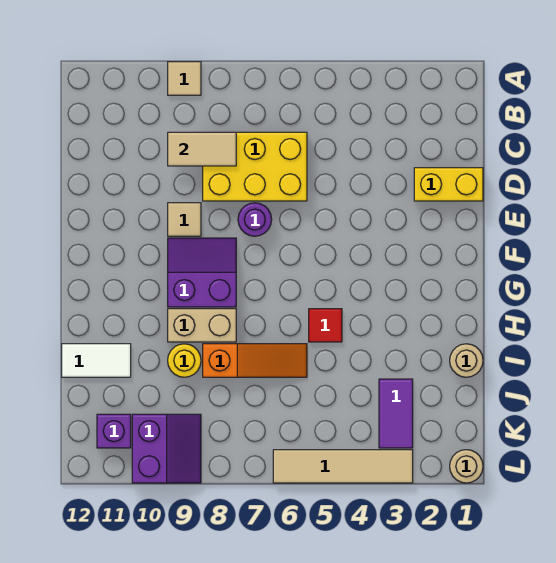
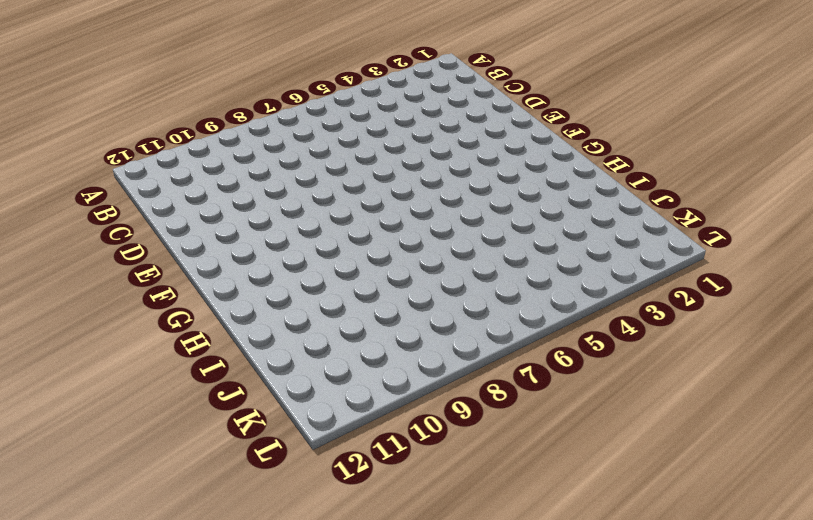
none -> tan 1x1 tile [168,62,201,95]
none -> yellow 2x3 brick [203,132,307,201]
none -> yellow 1x2 brick [414,168,483,201]

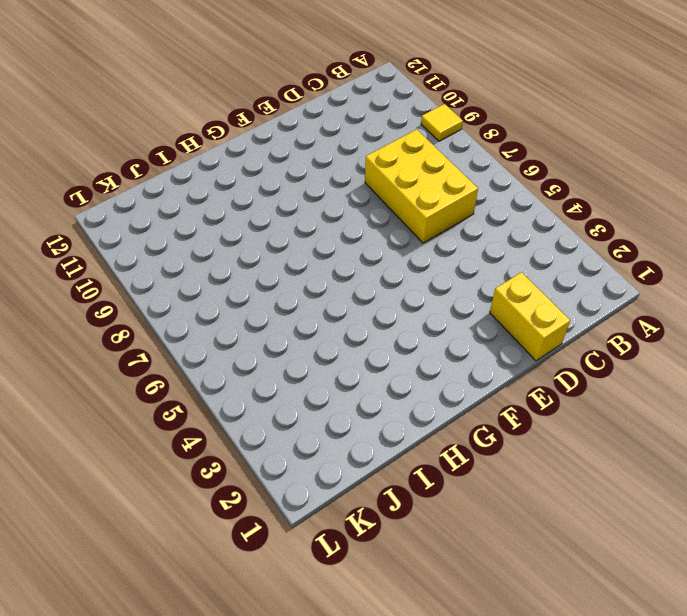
yellow 1x1 tile [421,104,463,141] -> tan 1x1 tile [168,62,201,95]
none -> purple 1x1 round brick [238,203,272,236]
none -> tan 1x1 tile [168,203,201,236]
none -> purple 2x2 slope [168,238,236,307]

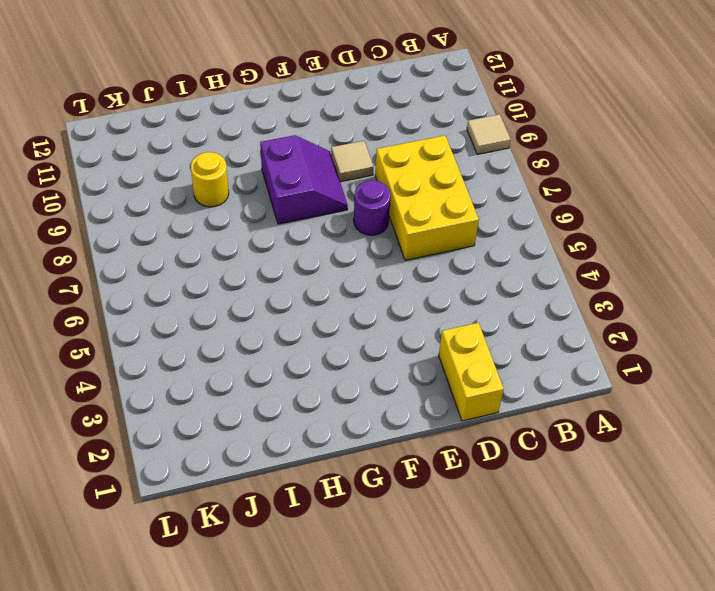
none -> red 1x1 tile [309,309,342,342]
none -> tan 1x2 brick [168,309,236,342]
none -> tan 1x1 round brick [450,344,483,377]

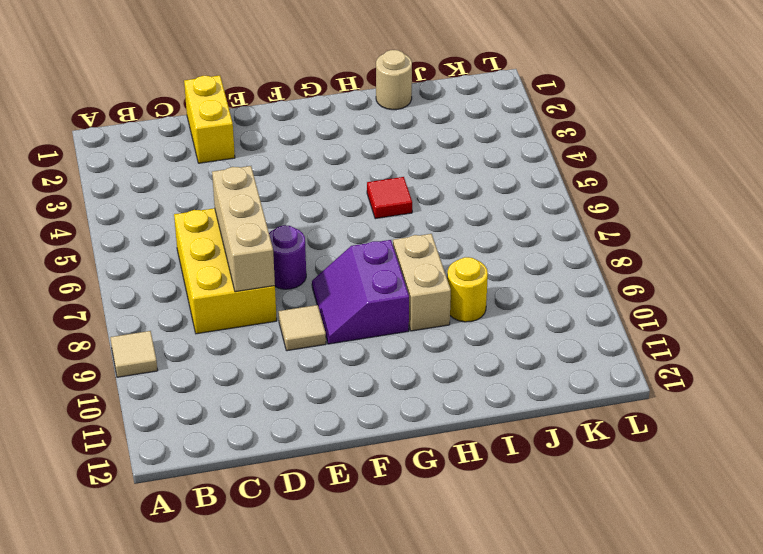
tan 1x3 brick [212,166,275,292] -> none
none -> orange 1x3 slope [203,344,307,377]
none -> white 1x2 tile [62,344,131,377]
none -> purple 1x2 tile [379,379,413,448]

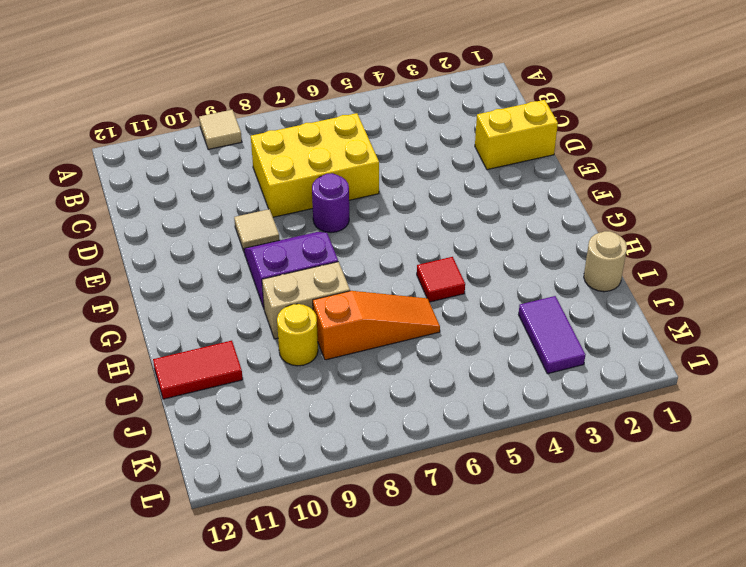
red 1x2 tile [153,341,243,399] -> white 1x2 tile [62,344,131,377]
none -> purple 2x2 slope [132,414,201,483]
none -> purple 1x1 brick [97,414,131,448]
none -> tan 1x1 round brick [450,450,483,483]

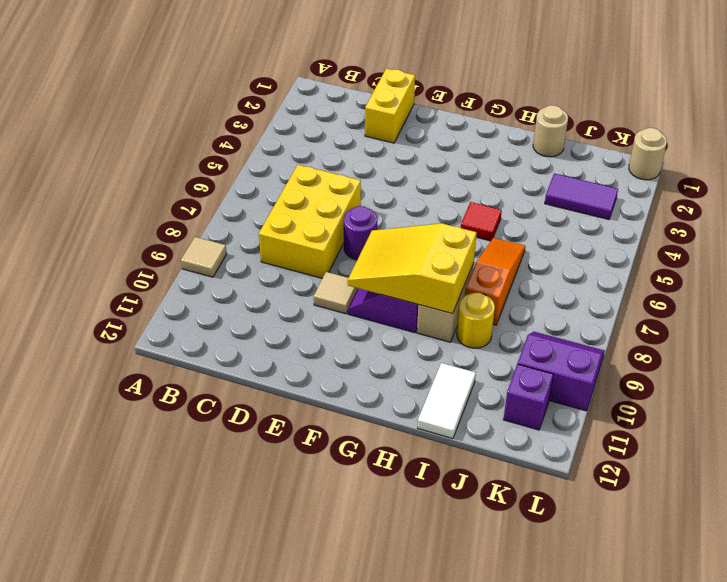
yellow 2x3 slope [347,223,477,314] -> none
none -> tan 1x4 tile [273,450,413,483]
none -> tan 1x2 tile [168,132,236,166]

